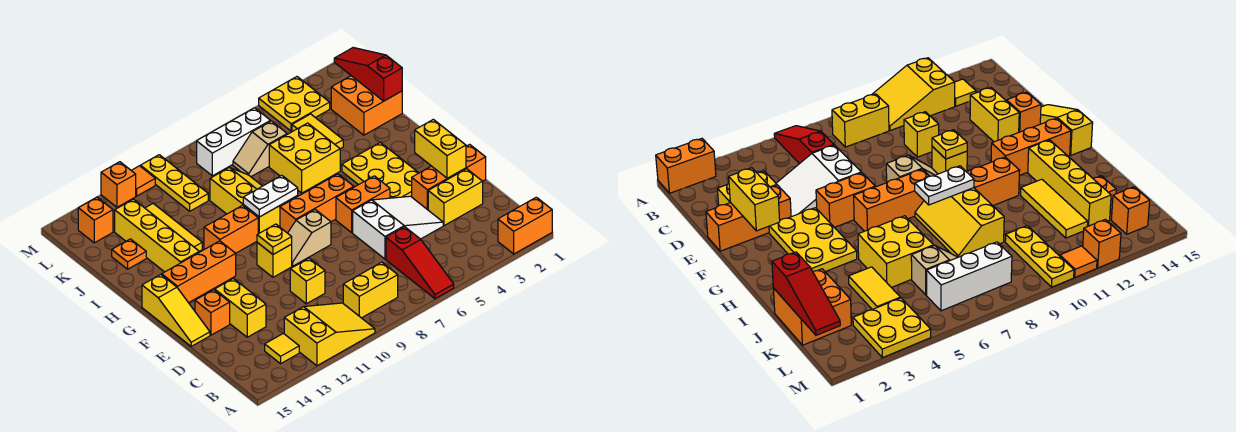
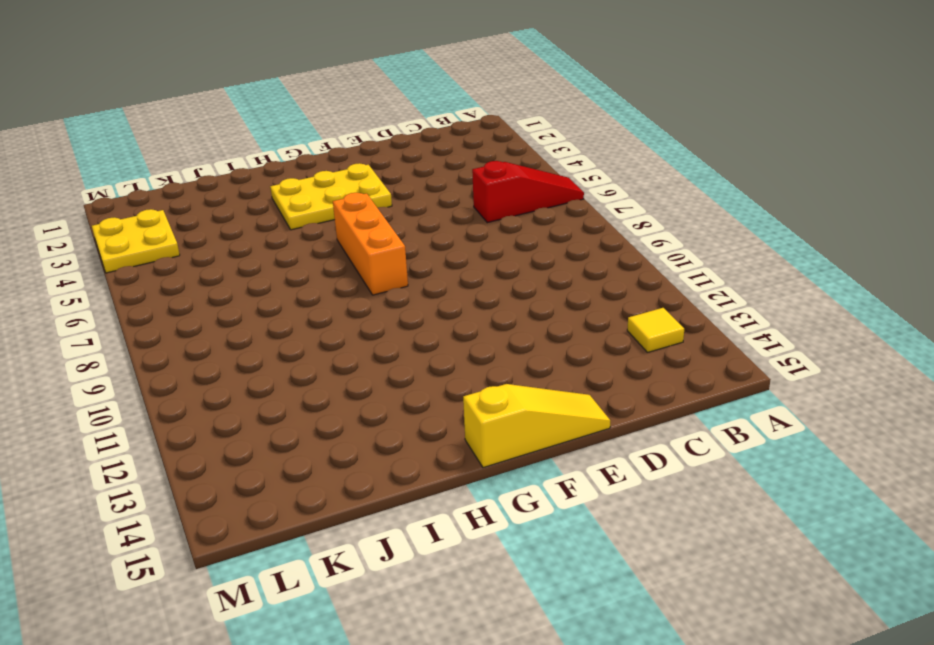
none -> orange 1x2 brick [498,197,552,254]
none -> yellow 2x3 slope [284,303,375,366]
none -> yellow 1x2 brick [343,262,398,318]
none -> yellow 1x2 brick [428,169,483,226]

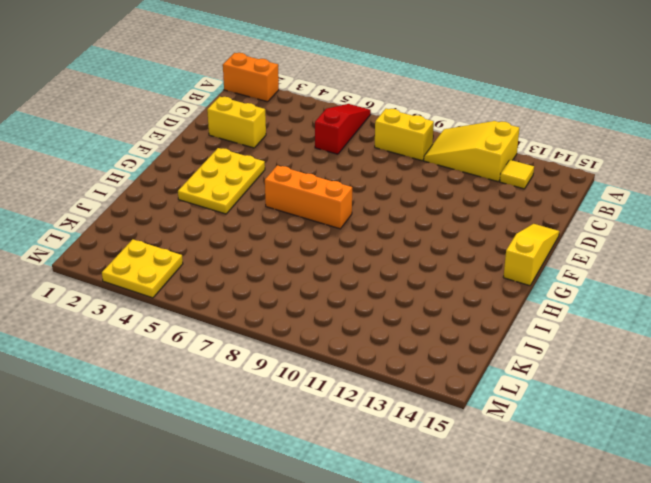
none -> white 2x3 slope [353,196,443,259]
none -> yellow 1x1 brick [290,258,325,304]
none -> yellow 1x2 brick [215,279,266,337]
none -> orange 1x3 brick [412,144,486,210]

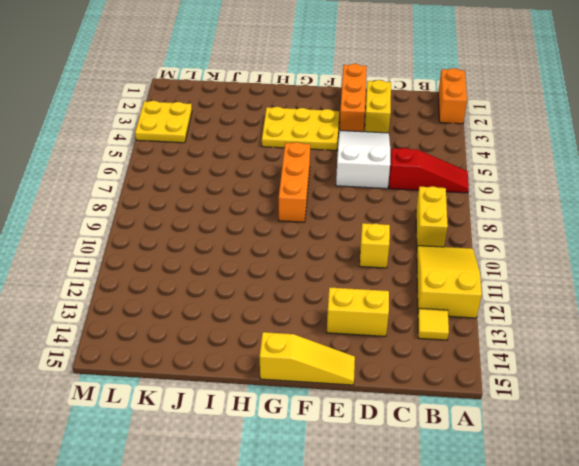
none -> orange 1x1 brick [195,290,230,335]
none -> orange 1x2 brick [336,176,390,233]
none -> tan 1x2 slope [288,210,331,266]
none -> yellow 1x1 brick [257,243,292,277]

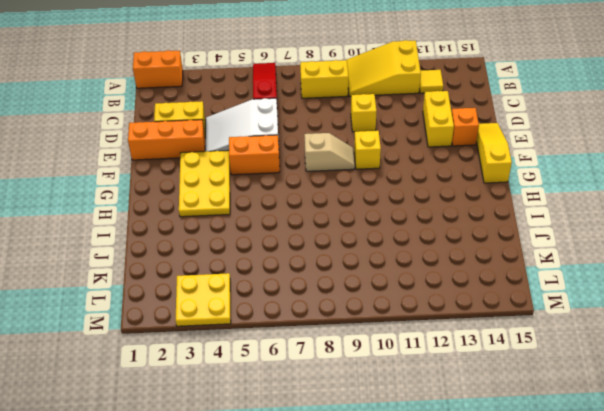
none -> orange 1x3 brick [280,174,354,233]
none -> orange 1x3 brick [162,241,236,303]
none -> yellow 2x3 slope [210,168,285,234]
none -> orange 1x2 brick [204,205,258,253]

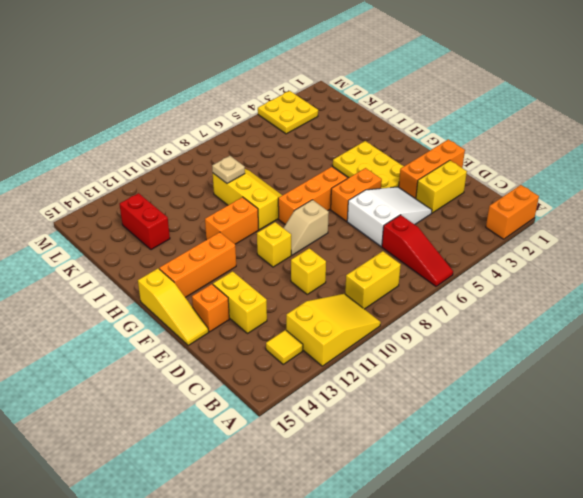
tan 1x1 plate [212,156,245,183] -> none
red 1x2 brick [120,193,170,250] -> yellow 1x4 brick [115,199,199,272]
none -> yellow 2x2 brick [269,123,340,193]
none -> yellow 1x3 tile [145,204,202,251]
none -> orange 2x2 brick [331,76,402,135]
none -> yellow 1x2 tile [292,114,343,149]

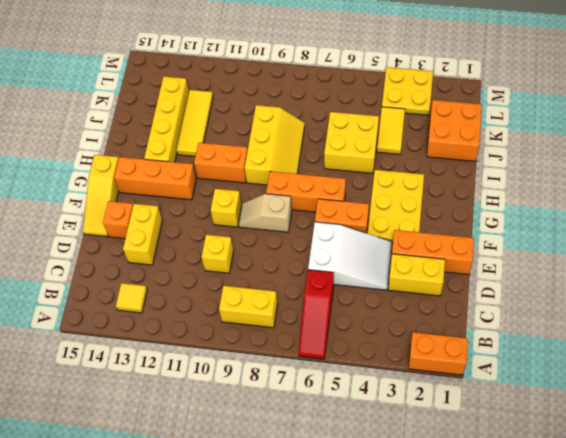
none -> yellow 2x3 slope [284,303,375,366]
none -> orange 1x1 plate [112,239,146,269]
none -> tan 1x2 slope [233,121,287,177]
none -> yellow 1x3 plate [140,155,208,211]

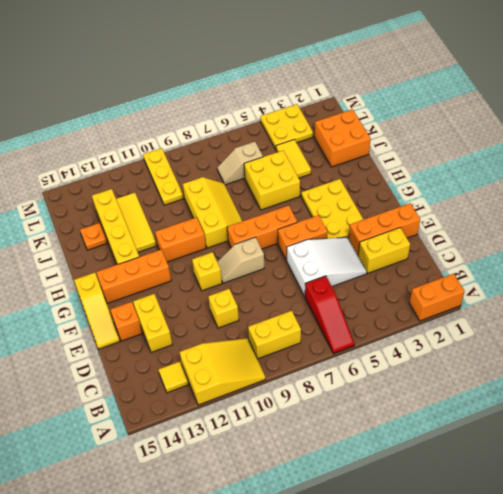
none -> white 1x3 brick [197,108,270,176]
none -> orange 1x1 brick [78,197,113,243]
none -> orange 1x1 tile [131,166,155,196]
none -> orange 1x1 brick [101,162,136,207]

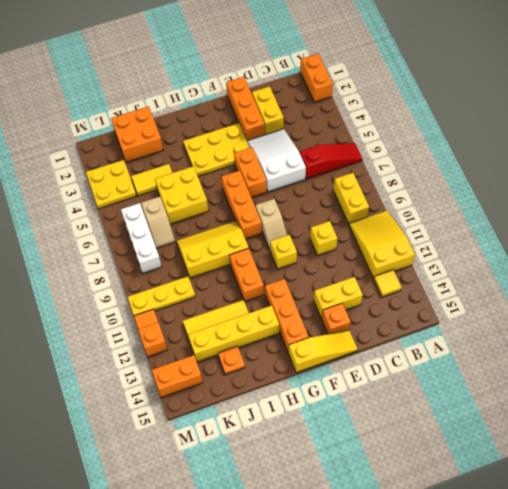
orange 1x2 brick [152,355,203,397] -> orange 1x1 brick [78,197,113,243]
none -> yellow 1x2 brick [415,119,466,178]
none -> yellow 1x1 plate [257,224,292,254]
none -> white 1x2 plate [243,175,298,217]
none -> red 1x3 slope [334,48,402,101]

